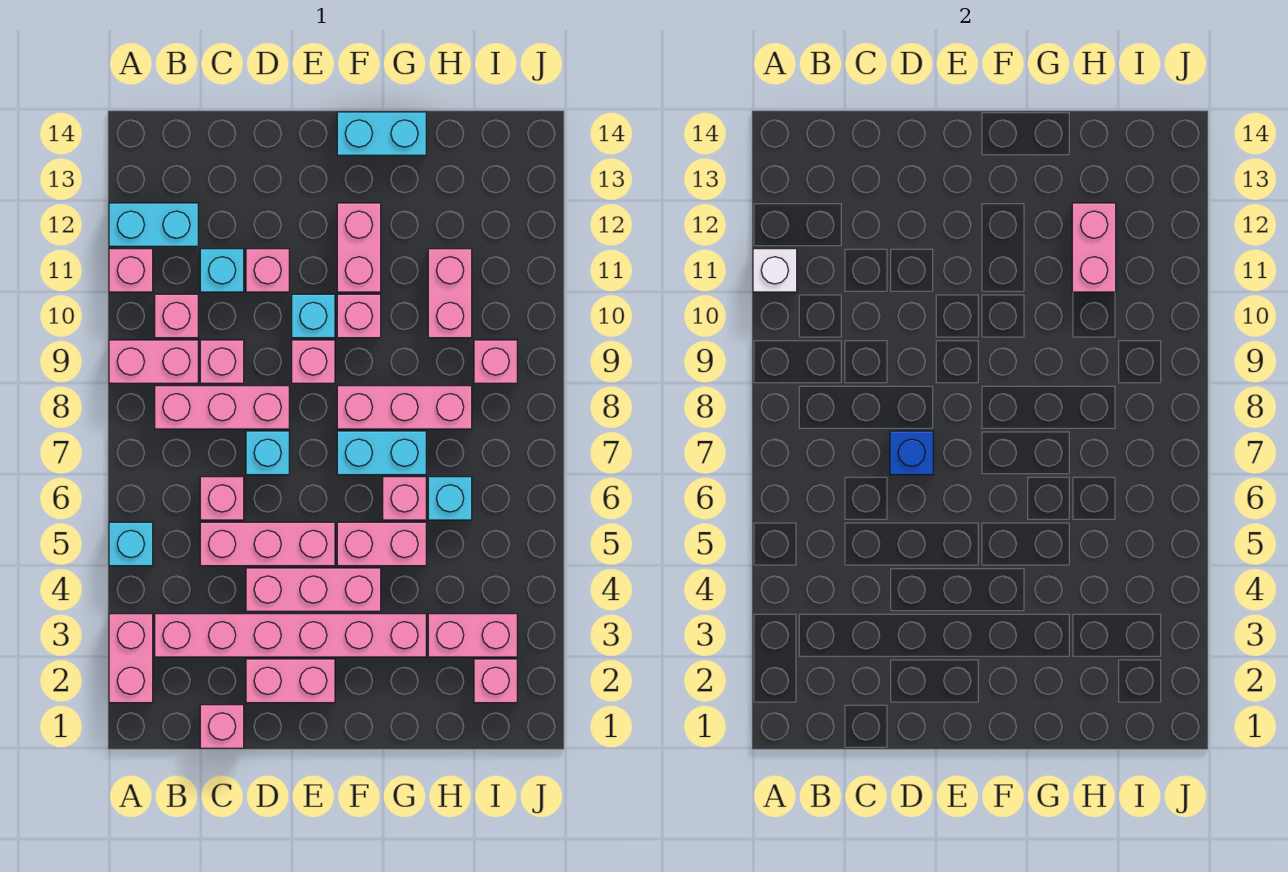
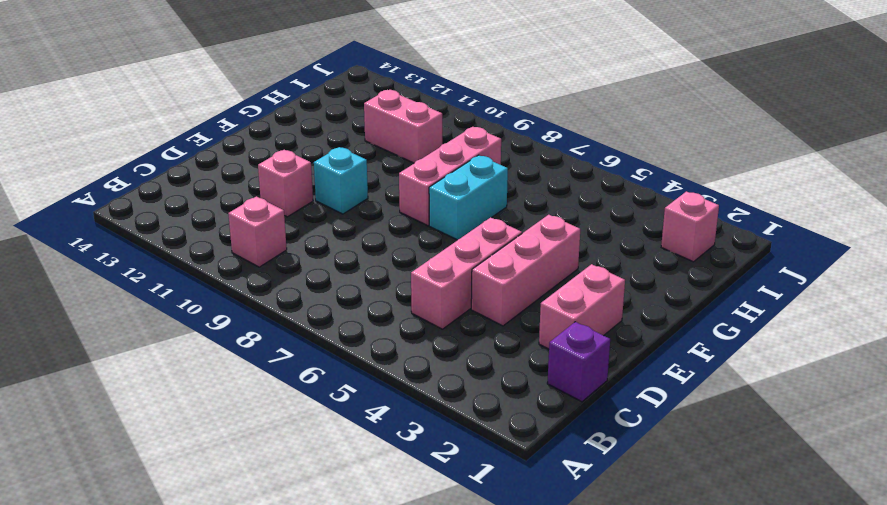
purple 1x1 brick [547,322,610,402] -> pink 1x1 brick [200,705,244,748]
none -> pink 1x2 brick [109,614,153,703]
none -> cyan 1x1 brick [109,522,153,566]
none -> pink 1x2 brick [109,340,198,383]
none -> pink 1x1 brick [109,249,153,292]

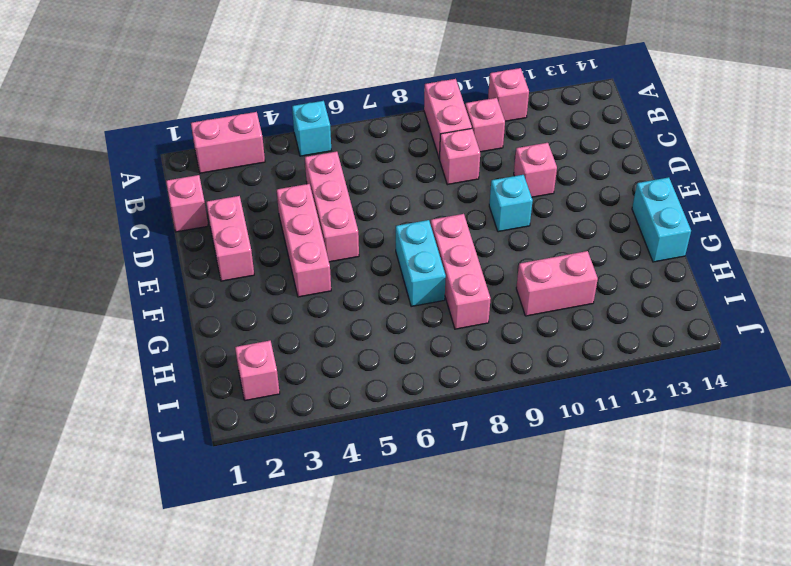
none -> cyan 1x2 brick [109,203,198,246]
none -> pink 1x6 brick [155,614,426,657]
none -> pink 1x3 brick [155,386,289,429]
none -> pink 1x1 brick [200,477,244,520]

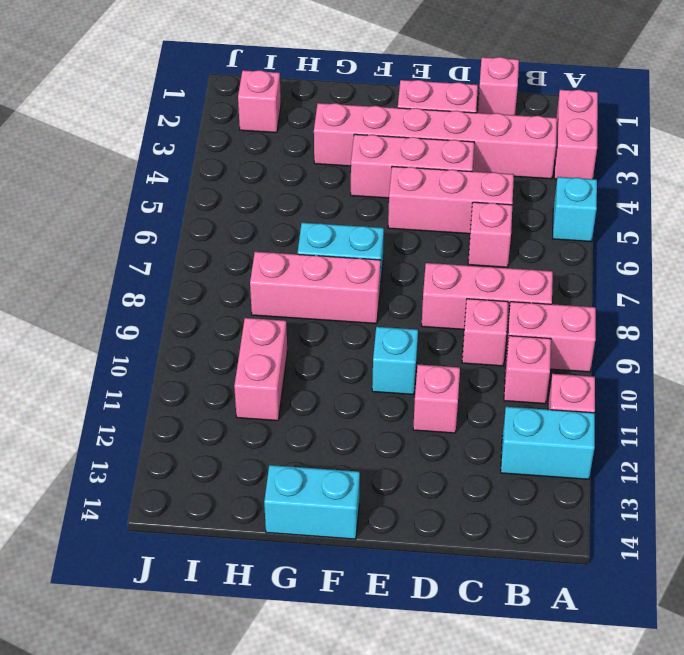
none -> cyan 1x1 brick [200,249,244,292]
none -> cyan 1x1 brick [246,431,289,475]
none -> pink 1x1 brick [292,340,335,383]
none -> pink 1x2 brick [337,522,426,566]

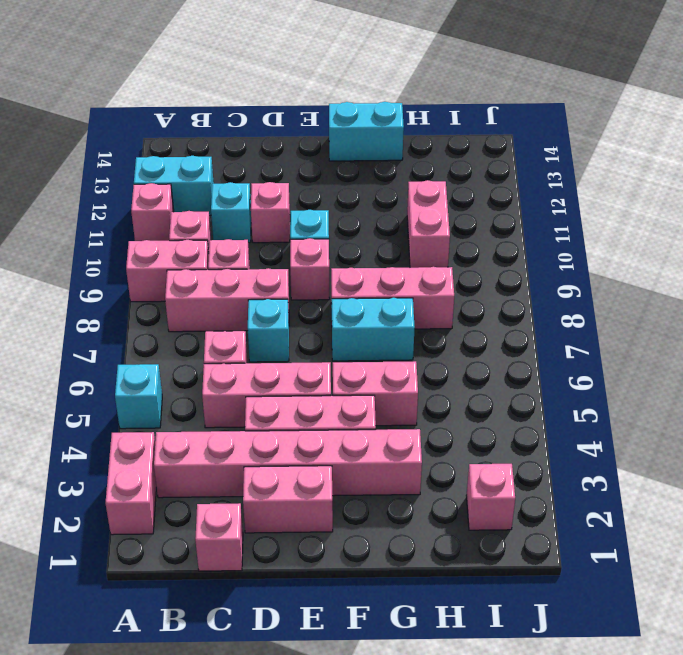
none -> pink 1x1 brick [337,294,381,338]
none -> pink 1x2 brick [337,203,381,292]
none -> pink 1x1 brick [383,477,426,520]
none -> pink 1x2 brick [428,614,517,657]

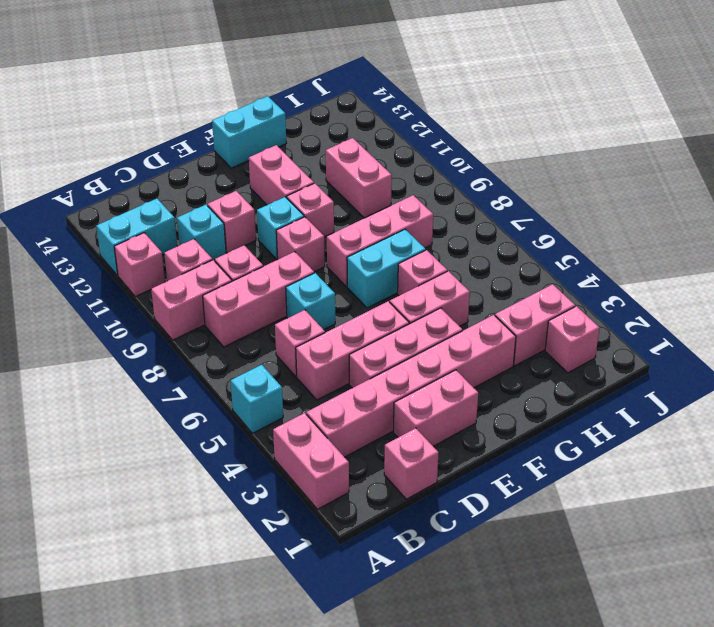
none -> cyan 1x1 brick [428,477,472,520]
none -> pink 1x1 brick [474,340,517,383]
none -> white 1x1 brick [753,249,797,292]
none -> blue 1x1 brick [890,431,933,475]

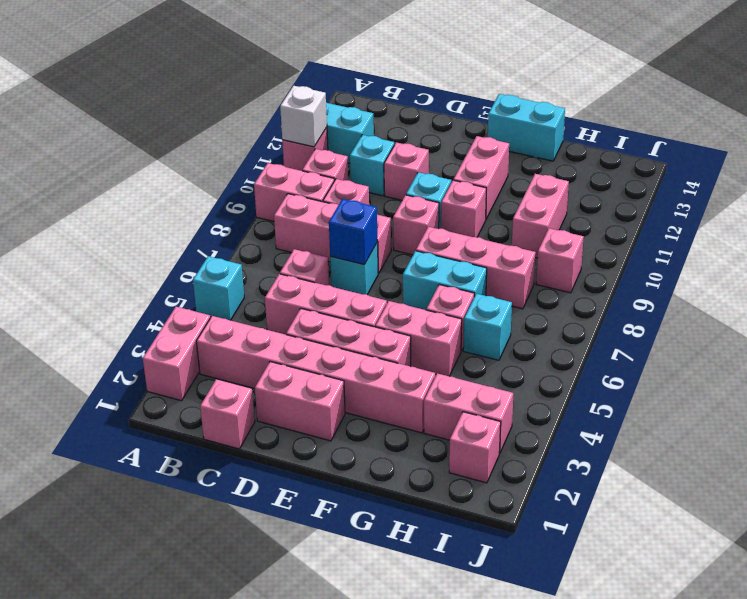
none -> pink 1x2 brick [1072,203,1116,292]

